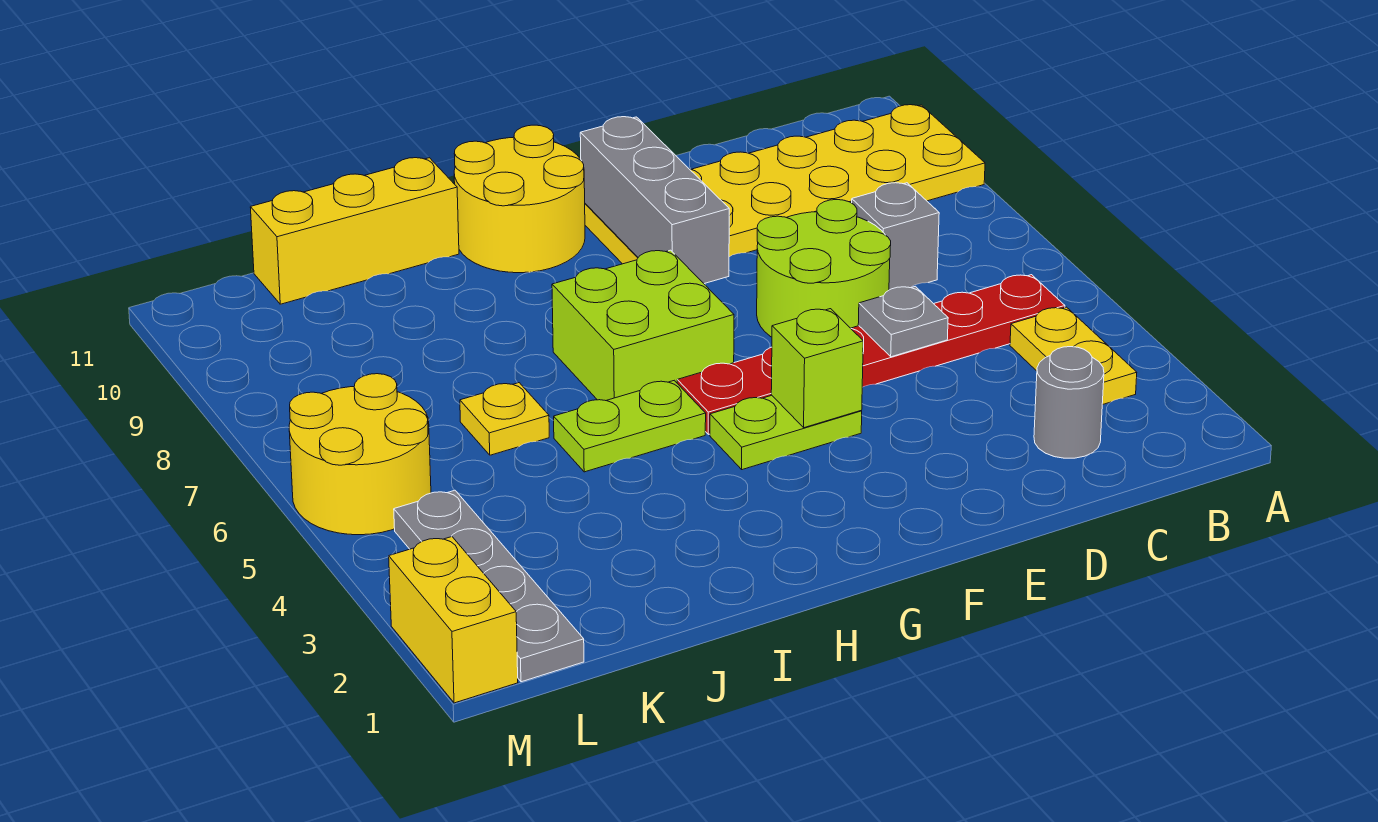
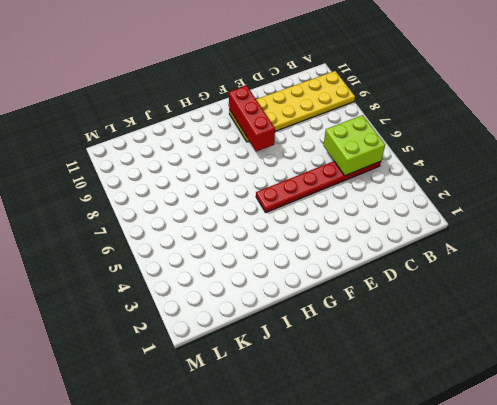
lime 2x2 brick [323,115,385,176] -> lime 2x2 brick moved to [552,250,734,401]
red 1x3 brick [229,86,275,152] -> grey 1x3 brick [580,117,729,284]
none -> yellow 1x2 plate [1010,307,1137,405]
none -> grey 1x1 round brick [1034,347,1104,458]
none -> grey 1x1 brick [852,183,939,290]

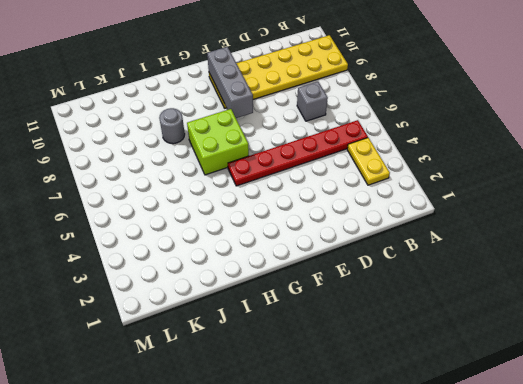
grey 1x1 round brick [159,108,185,144] -> grey 1x1 round brick moved to [1034,347,1104,458]
none -> lime 2x2 round brick [757,200,891,337]
none -> lime 1x2 plate [710,395,862,470]
none -> yellow 2x2 round brick [454,125,585,273]

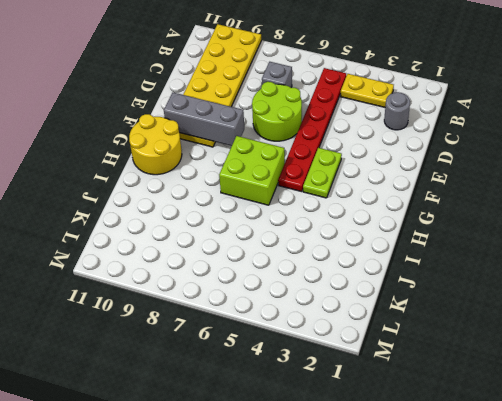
none -> lime 1x2 plate [554,380,706,472]
none -> yellow 1x3 brick [250,158,459,304]
none -> yellow 1x1 plate [460,383,549,455]

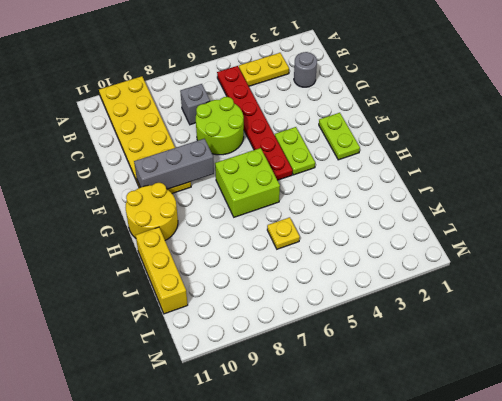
lime 1x2 plate [319,113,360,160] -> lime 1x2 plate moved to [554,380,706,472]
none -> grey 1x4 plate [394,490,584,682]
none -> yellow 2x2 round brick [289,374,431,535]
none -> yellow 1x2 brick [389,537,518,703]

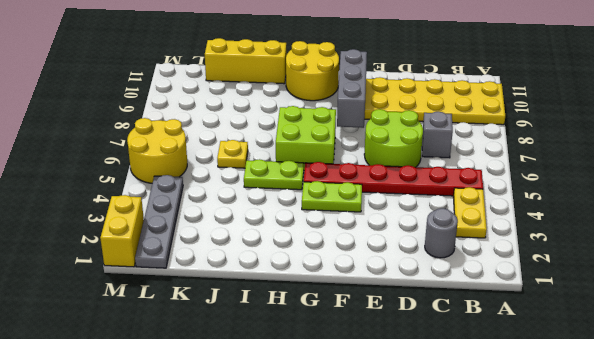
none -> grey 1x1 plate [858,286,948,357]
none -> lime 1x1 brick [771,309,863,428]

